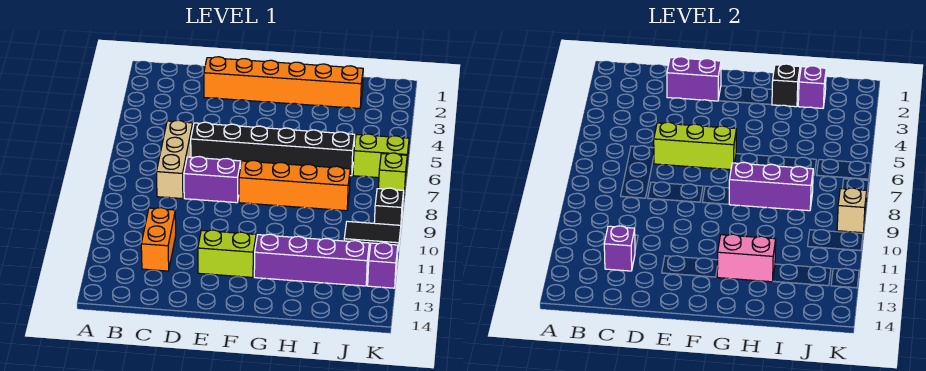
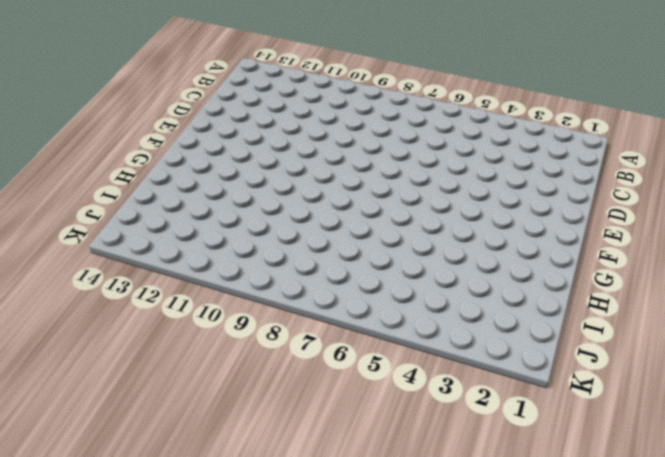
none -> tan 1x3 brick [156,120,193,199]
none -> orange 1x2 brick [141,208,176,271]
none -> orange 1x6 brick [204,57,363,108]

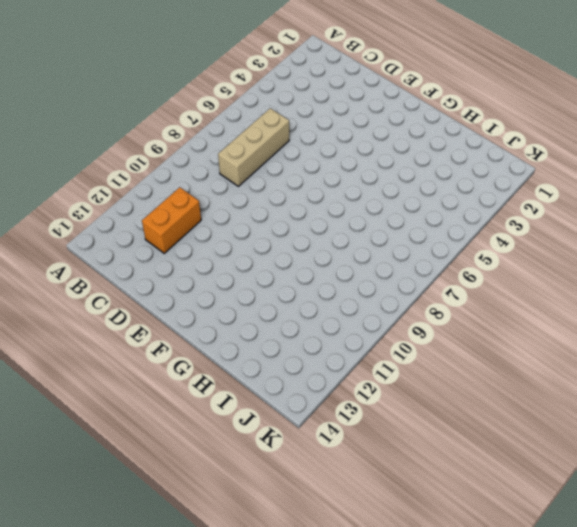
none -> orange 1x6 brick [204,57,363,108]
none -> black 1x6 brick [191,122,355,176]
none -> purple 1x2 brick [184,157,241,203]

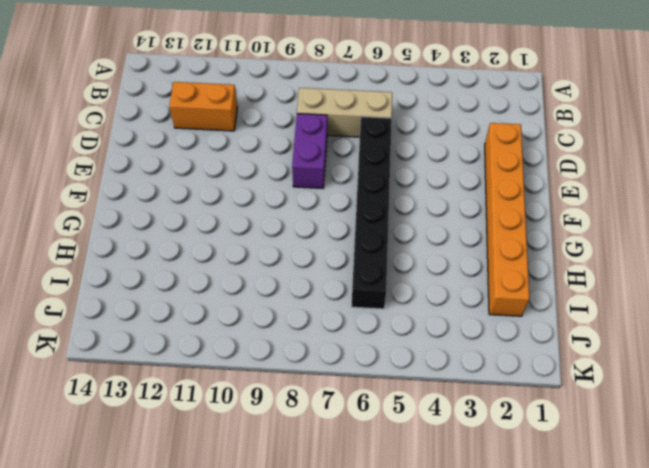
none -> lime 1x2 brick [198,230,256,277]
none -> orange 1x4 brick [239,160,350,211]
none -> purple 1x4 brick [254,234,369,286]

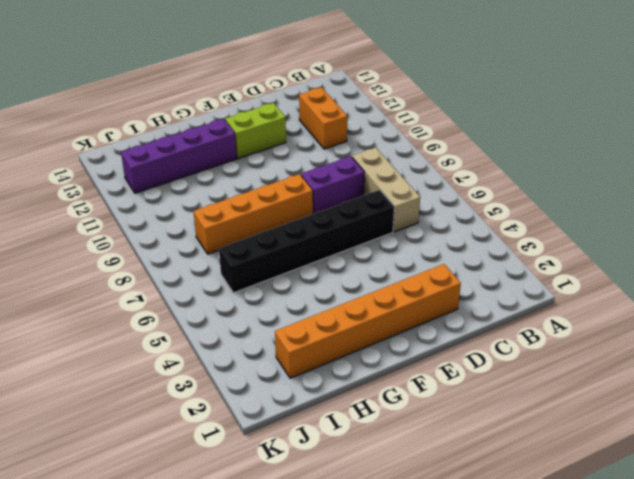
none -> lime 1x2 brick [353,134,409,178]
none -> black 1x2 tile [344,221,401,251]
none -> lime 1x1 brick [379,153,407,197]

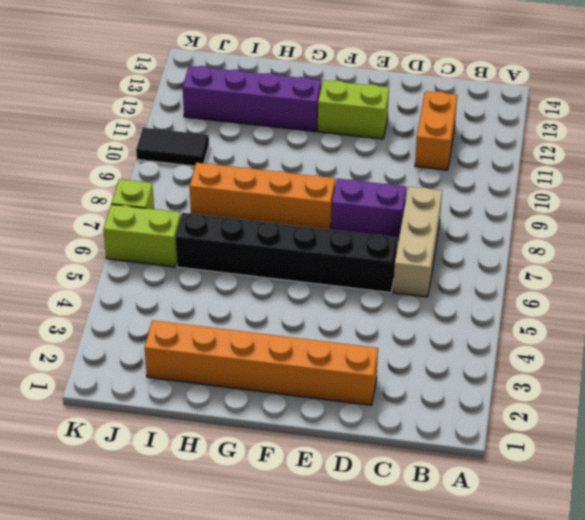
none -> black 1x1 brick [374,188,404,225]
none -> purple 1x1 brick [368,243,398,288]
none -> purple 1x1 brick [604,226,635,271]

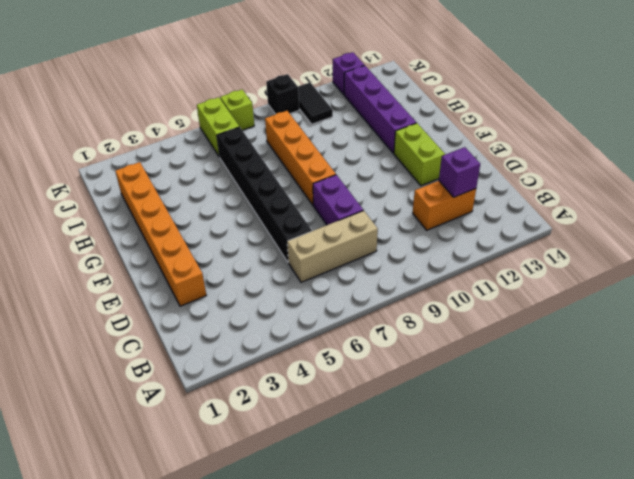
none -> purple 1x2 brick [667,57,721,101]
none -> lime 1x3 brick [654,122,737,170]
none -> purple 1x3 brick [729,162,813,211]

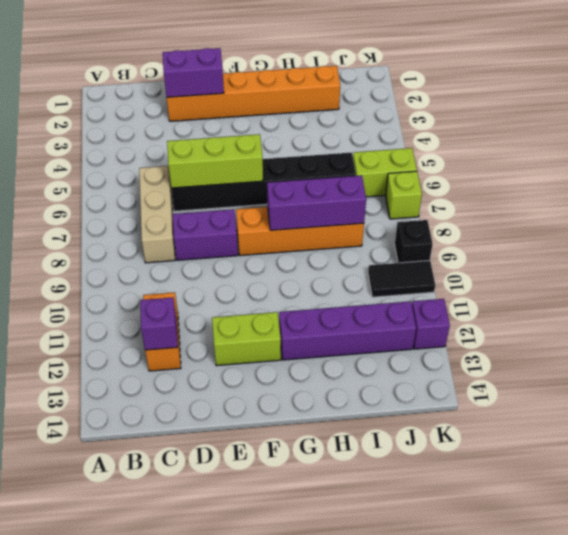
none -> pink 1x2 brick [717,234,776,282]
none -> black 1x1 brick [772,64,800,107]
none -> purple 1x1 brick [798,66,826,108]

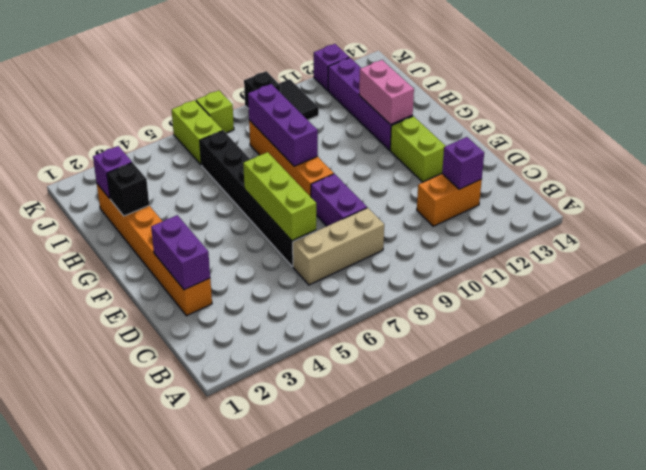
none -> tan 1x1 brick [837,188,867,233]

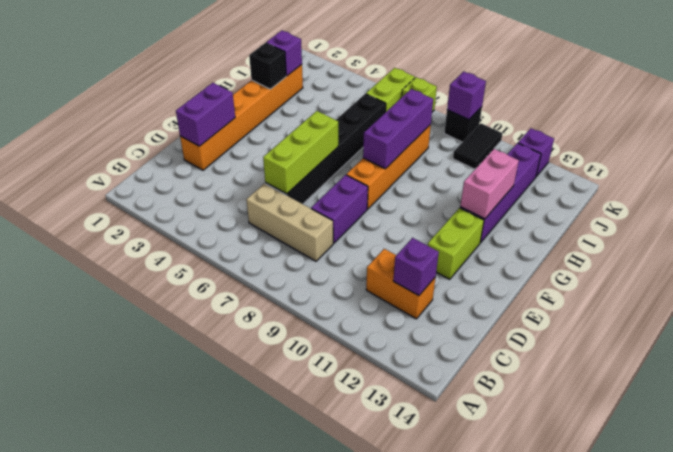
purple 1x1 brick [447,71,486,120] -> tan 1x1 brick [837,188,867,233]

